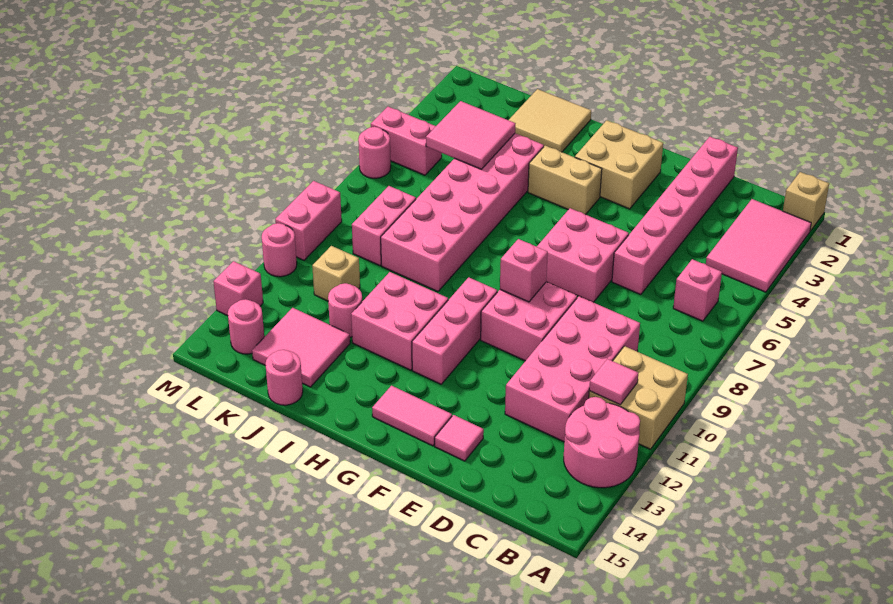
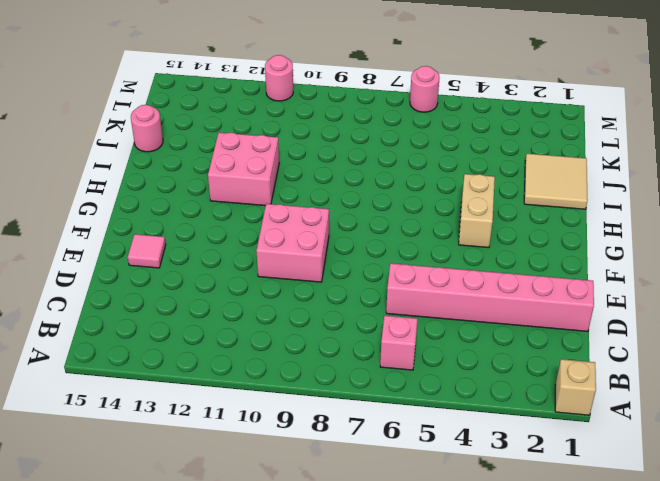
none -> pink 2x3 tile [706,199,811,292]
none -> tan 2x2 brick [589,346,688,449]
none -> pink 2x2 round brick [564,397,640,488]
none -> pink 2x4 brick [505,296,640,442]

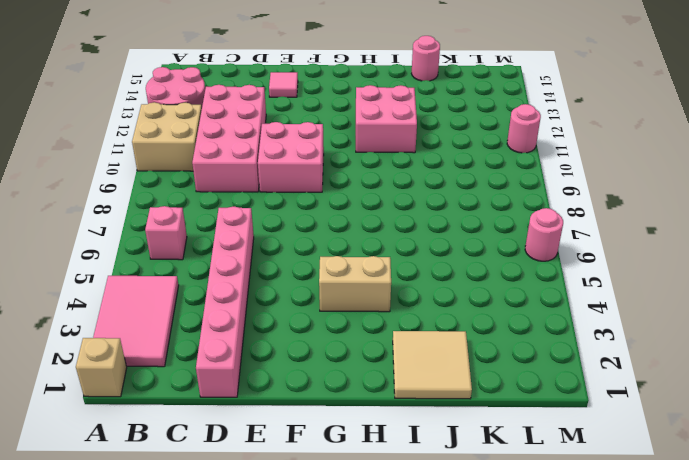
none -> pink 2x2 brick [537,208,629,302]
none -> tan 2x2 brick [575,120,663,209]
none -> pink 1x2 tile [372,386,452,446]
none -> pink 1x3 brick [412,277,497,384]

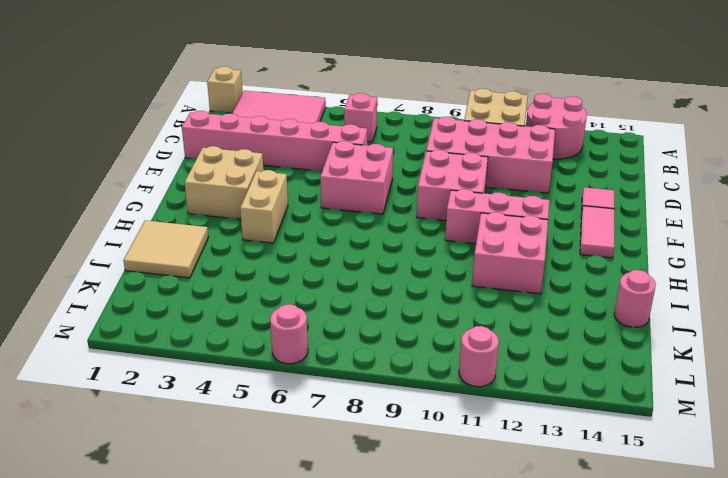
none -> pink 2x6 brick [381,133,544,291]
none -> pink 1x1 round brick [328,283,362,337]
none -> pink 2x2 tile [252,308,350,387]
none -> pink 1x2 brick [352,186,416,266]

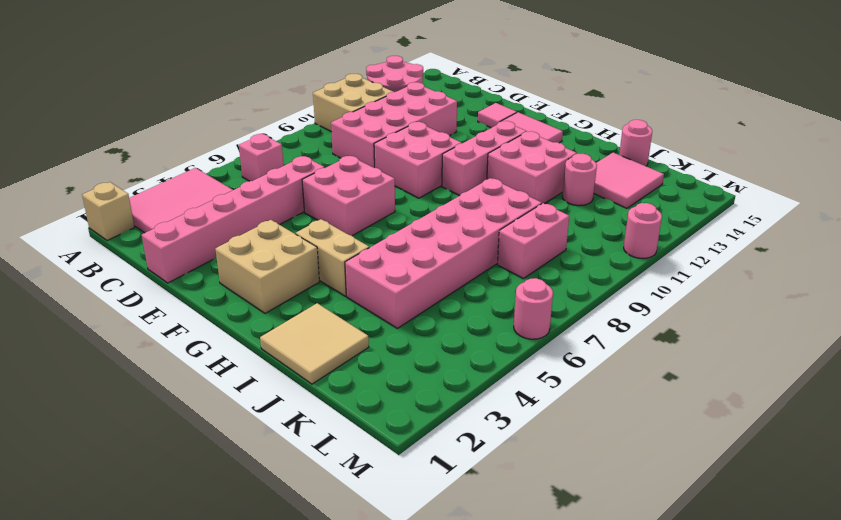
none -> tan 1x1 brick [312,246,360,301]
none -> pink 1x2 brick [371,107,442,175]
none -> pink 1x1 round brick [228,299,264,354]
none -> pink 1x2 brick [275,181,342,260]

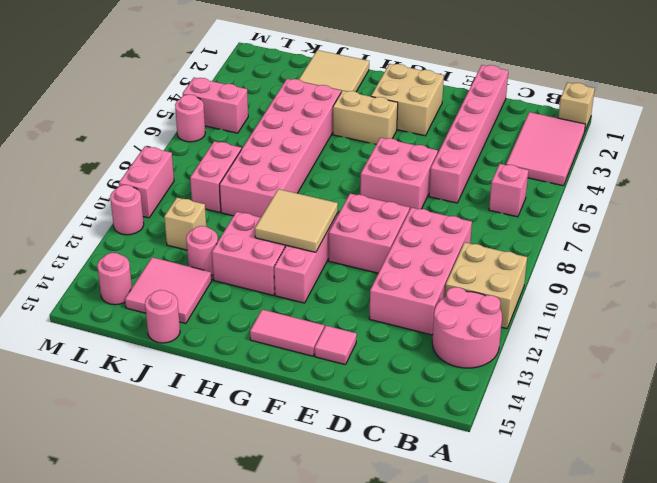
tan 2x2 tile [255,189,338,252] -> none
none -> pink 1x1 brick [213,261,263,316]
none -> pink 1x1 tile [589,359,638,405]
none -> pink 1x1 brick [500,239,548,302]
none -> pink 2x2 tile [426,101,515,169]

